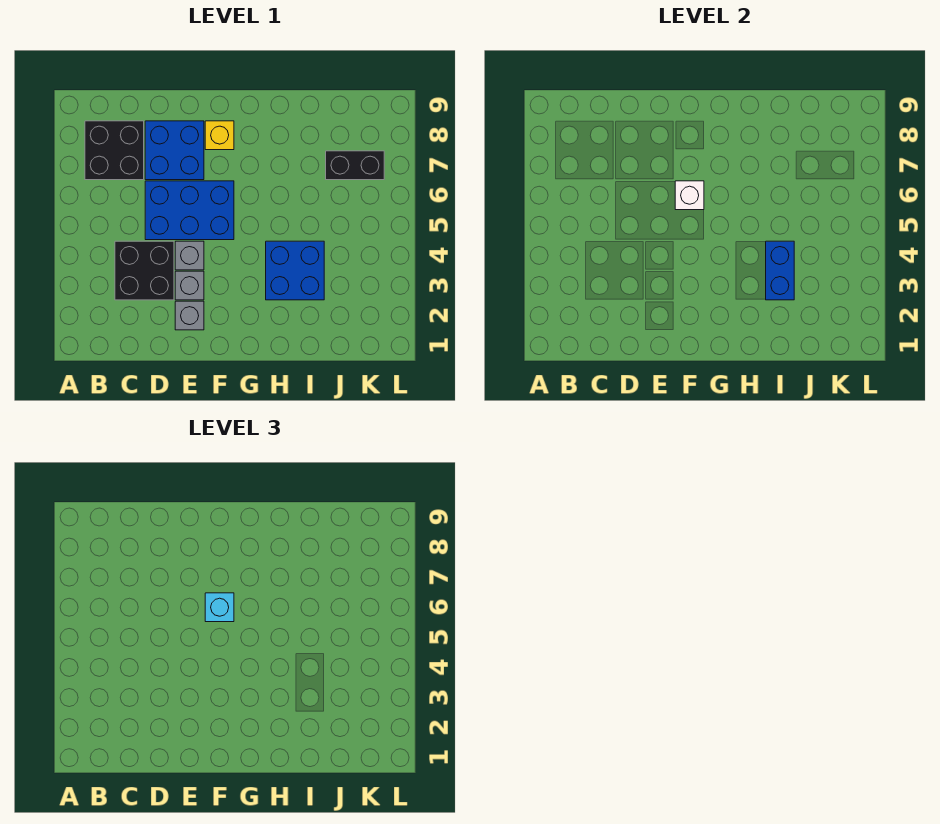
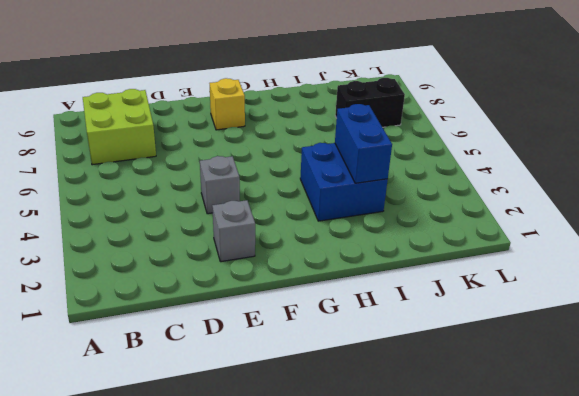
lime 2x2 brick [83,89,156,165] -> black 2x2 brick [85,121,144,180]
none -> black 2x2 brick [115,241,174,300]
none -> blue 2x3 brick [145,181,234,240]
none -> blue 2x2 brick [145,121,204,180]

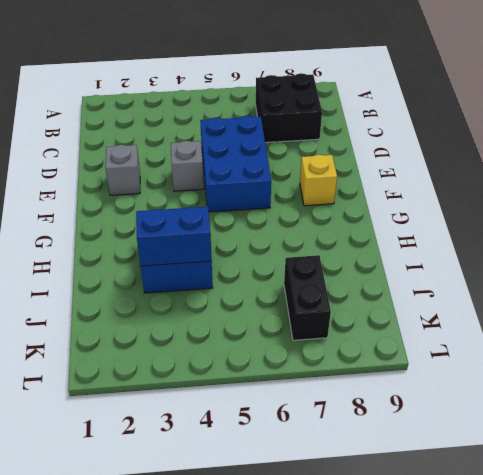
none -> black 2x2 brick [115,241,174,300]
none -> blue 2x2 brick [145,121,204,180]
none -> grey 1x1 brick [175,271,204,300]

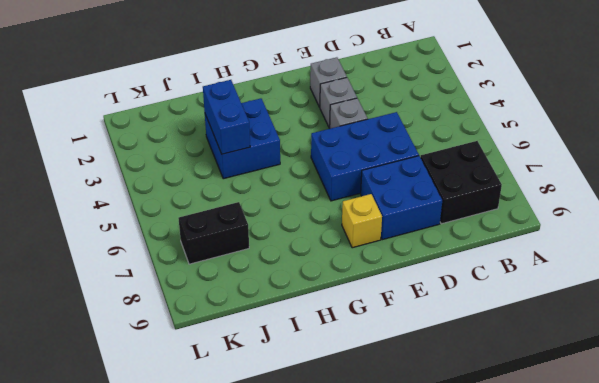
none -> black 2x2 brick [115,241,174,300]
none -> white 1x1 brick [675,181,704,210]
none -> cyan 1x1 brick [205,593,234,622]

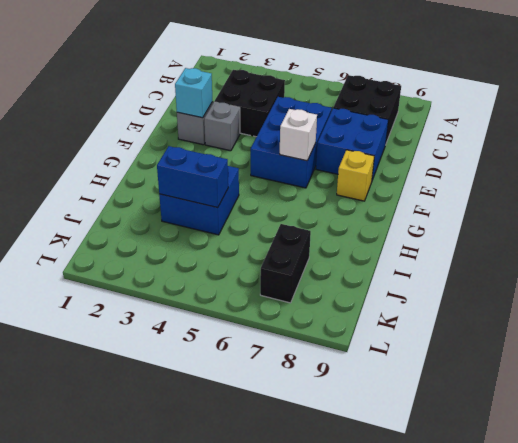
cyan 1x1 brick [175,68,212,118] -> cyan 1x1 brick moved to [205,593,234,622]
none -> grey 1x1 brick [175,241,204,270]

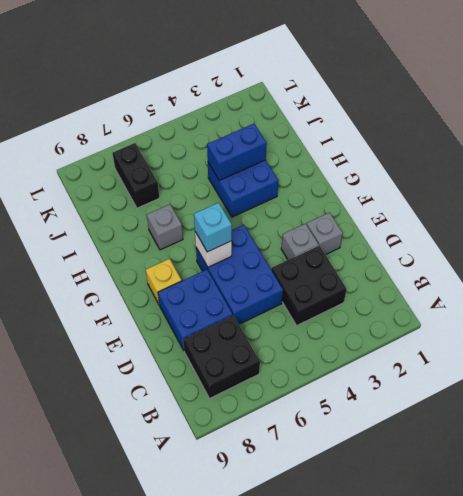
grey 1x1 brick [147,204,183,250] -> grey 1x1 brick moved to [175,241,204,270]

